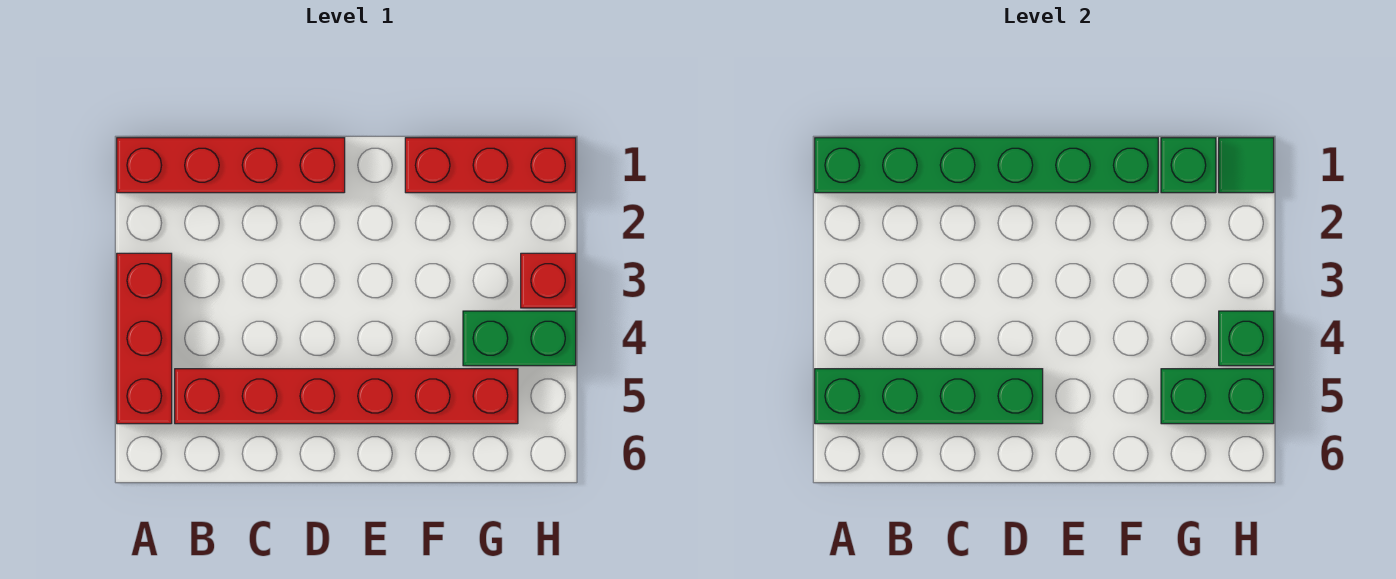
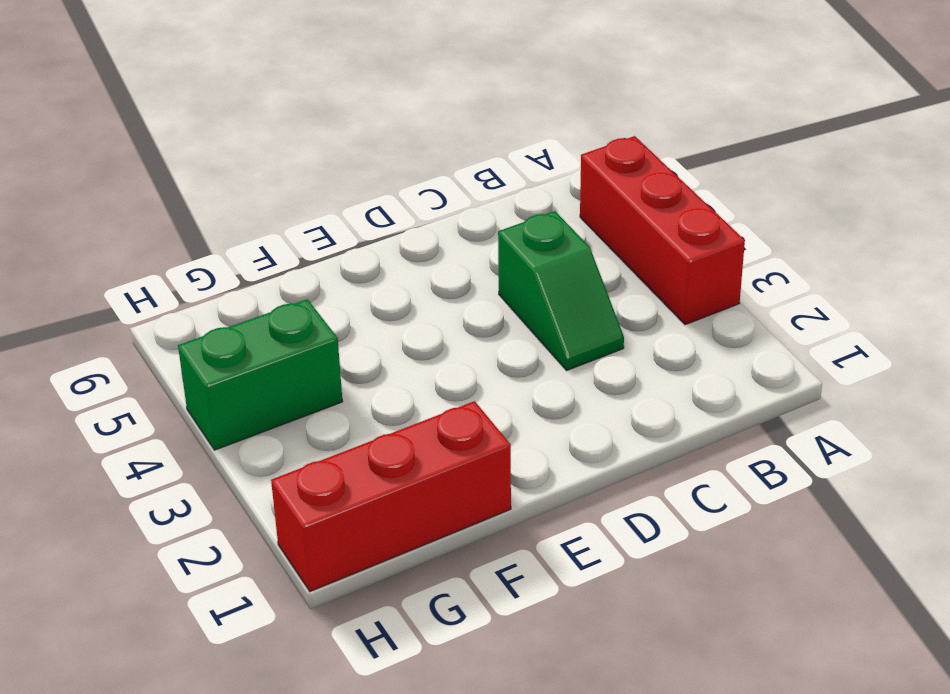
green 1x2 slope [498,211,624,370] -> none
none -> red 1x4 brick [117,138,345,193]
none -> red 1x6 brick [175,369,518,424]
none -> red 1x1 brick [521,253,576,308]

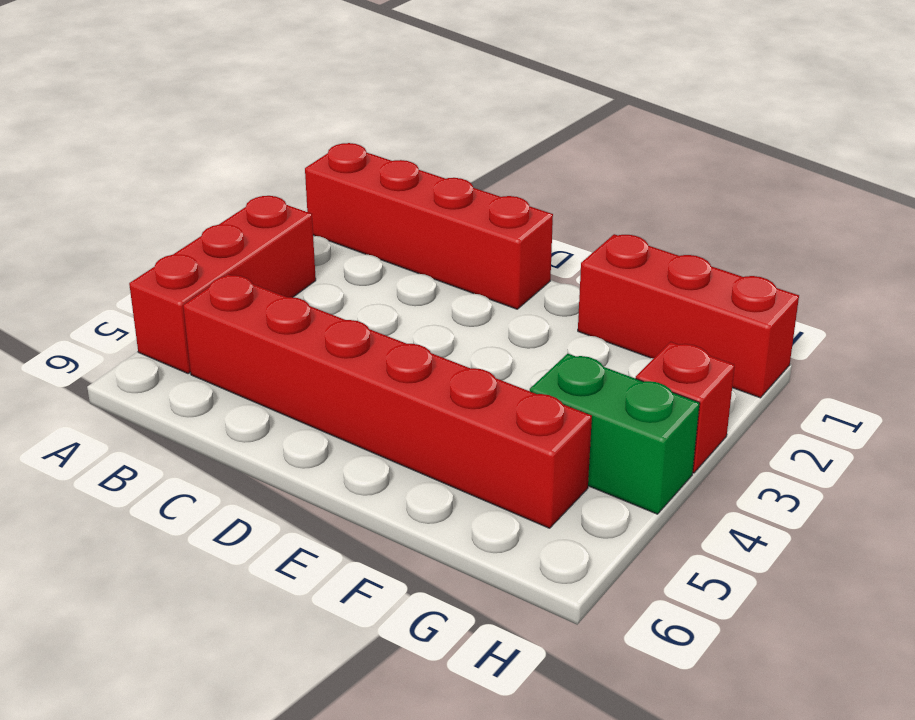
none -> green 1x6 brick [815,138,1158,193]
none -> green 1x4 brick [815,369,1043,424]
none -> green 1x1 brick [1161,138,1216,193]

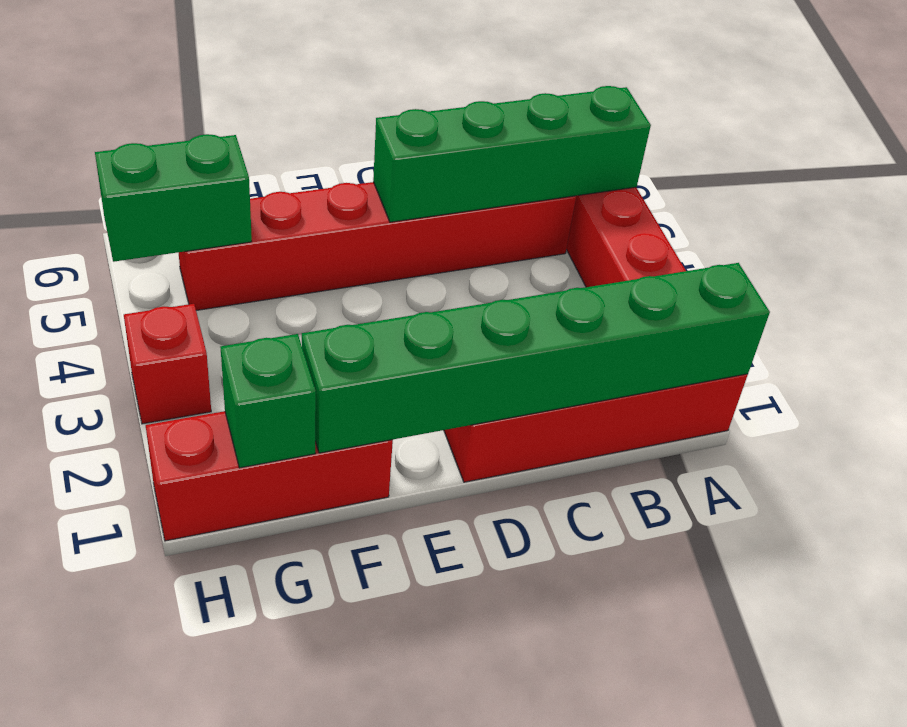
none -> green 1x2 brick [463,311,576,366]
none -> green 1x1 tile [1219,138,1274,193]
none -> green 1x1 brick [1219,311,1274,366]

